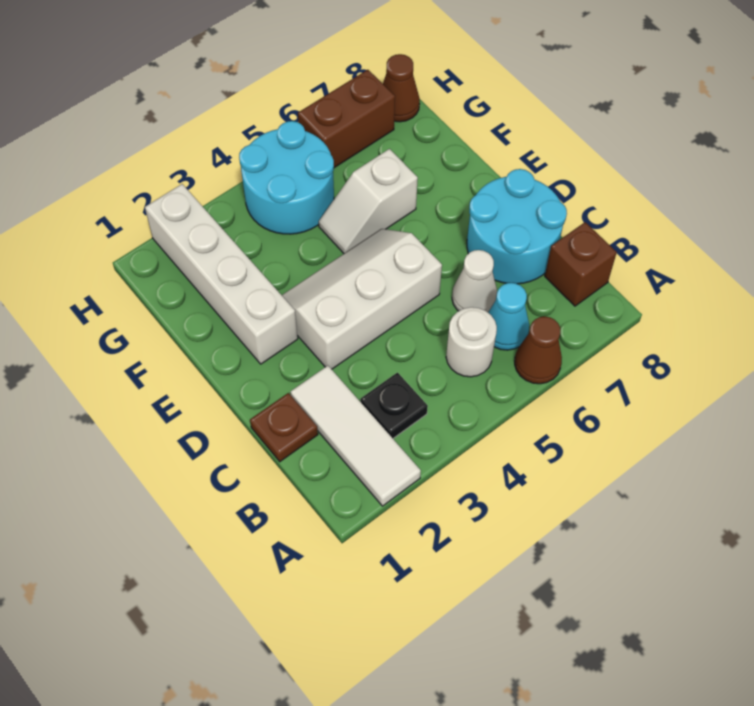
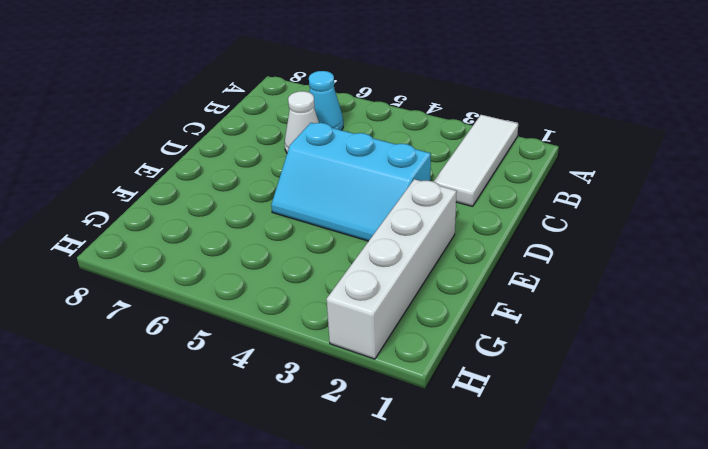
cyan 2x3 slope [271,123,431,241] -> white 2x3 slope [282,229,442,369]
none -> brown 1x1 cone [515,317,562,384]
none -> black 1x1 plate [361,373,428,438]
none -> white 1x1 round brick [446,307,497,377]

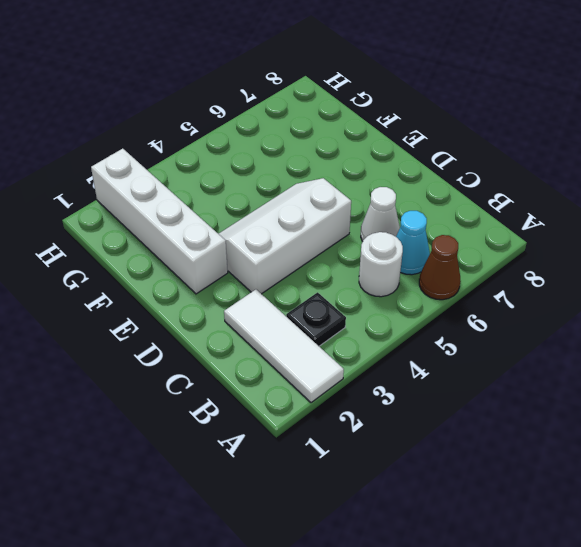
none -> brown 1x1 brick [545,222,617,306]
none -> brown 1x1 plate [250,393,318,462]
none -> cyan 2x2 round brick [467,169,567,284]

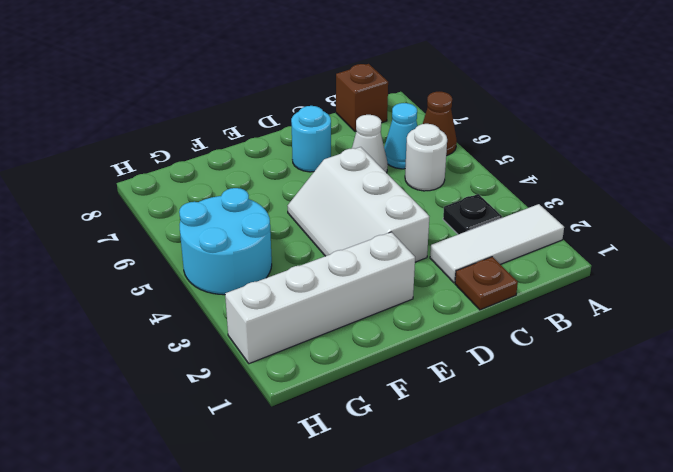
cyan 1x1 round brick [291,106,331,172] -> cyan 2x2 round brick [467,169,567,284]
none -> white 1x2 slope [319,149,418,253]
none -> brown 1x2 brick [298,70,395,168]
none -> brown 1x1 cone [383,54,420,122]

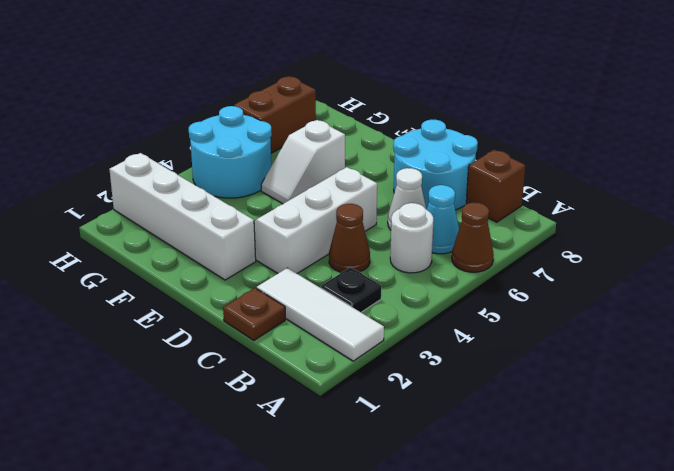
brown 1x1 cone [329,204,370,272] -> brown 1x1 cone moved to [383,54,420,122]

